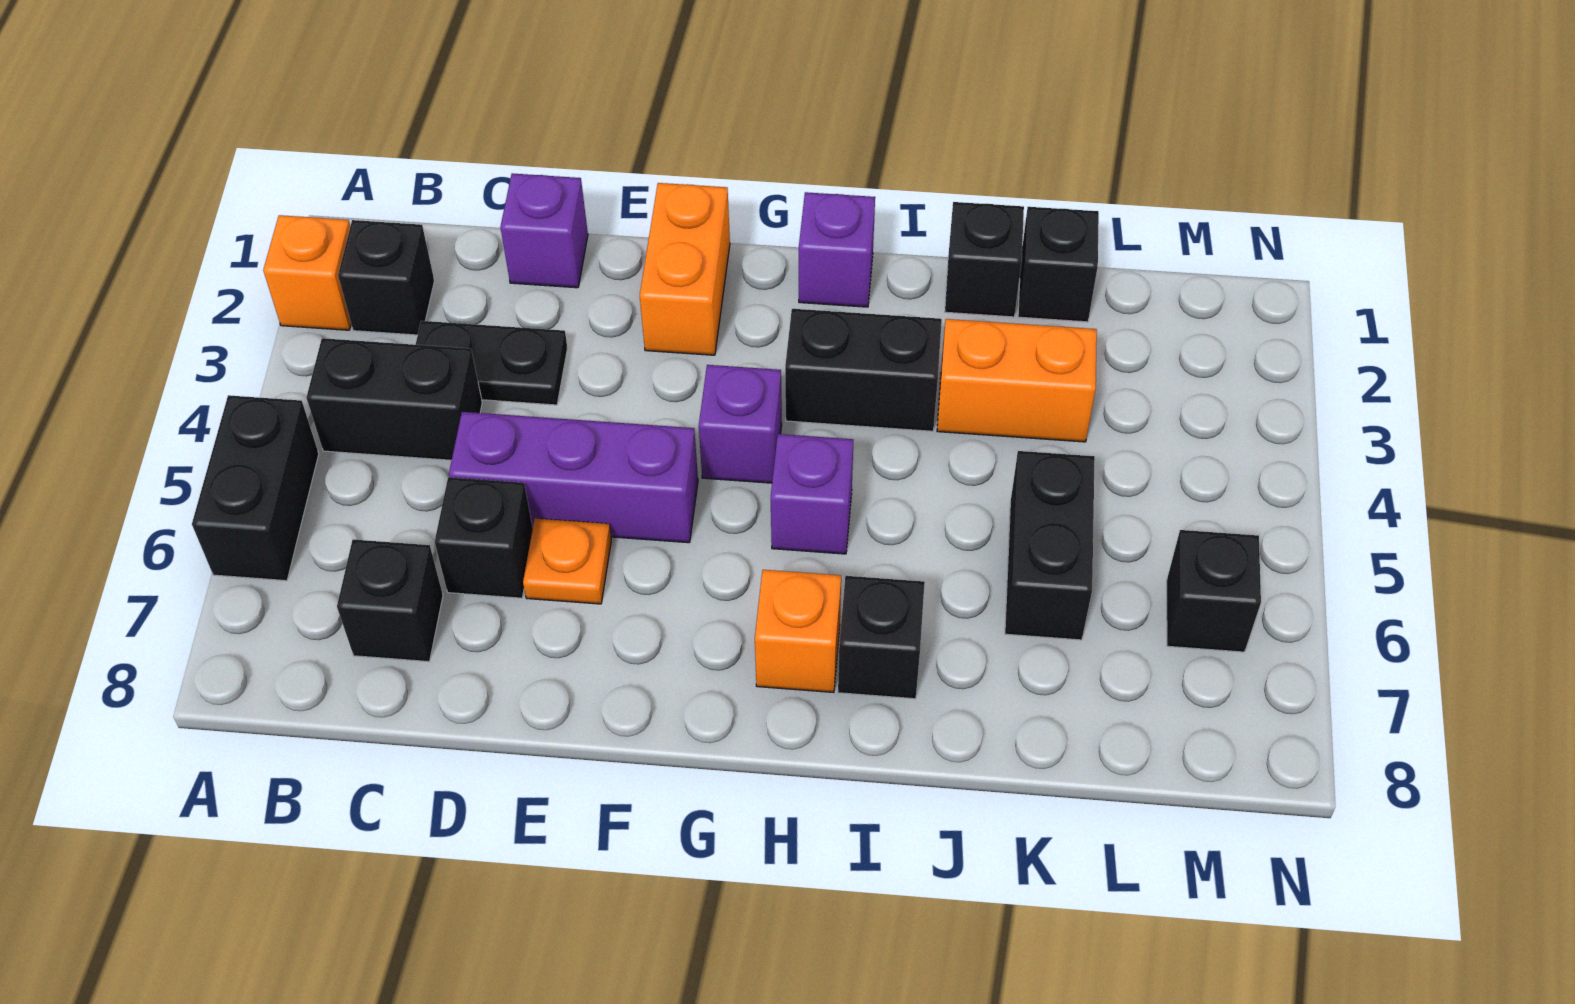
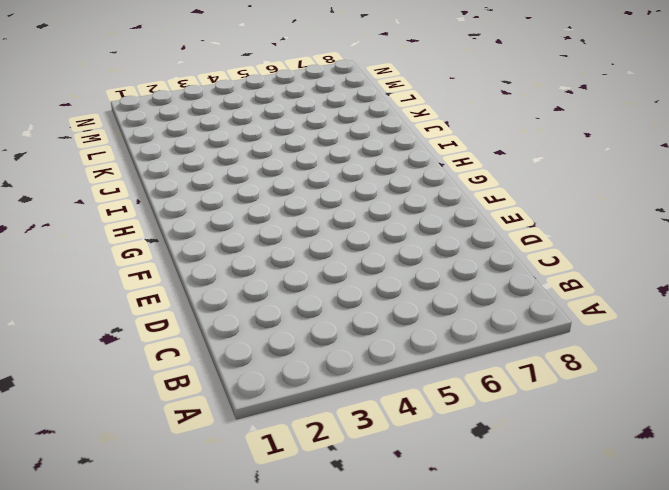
none -> orange 1x1 brick [263,215,351,330]
none -> black 1x2 brick [192,395,319,581]
none -> black 1x1 brick [338,220,434,335]

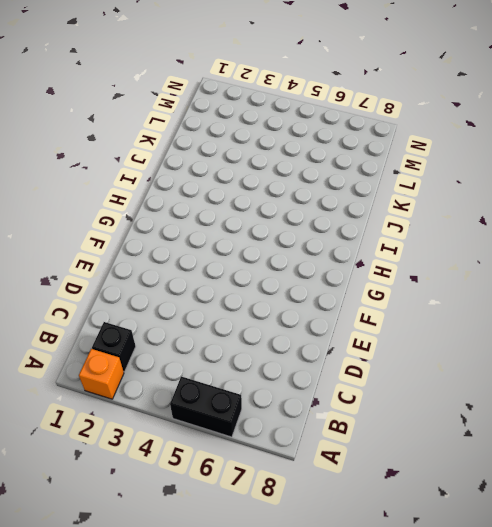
none -> black 1x2 brick [306,338,482,460]
none -> black 1x2 plate [416,321,567,405]
none -> black 1x1 brick [337,539,443,662]

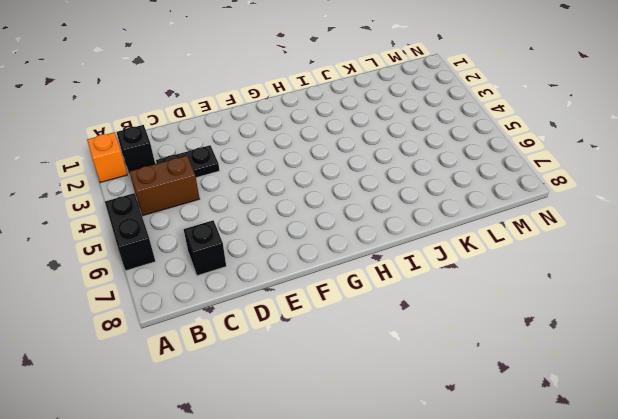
brown 1x2 brick [129,156,200,216] -> black 1x2 brick [306,338,482,460]
none -> purple 1x1 brick [500,173,588,288]
none -> purple 1x3 brick [449,412,698,543]
none -> black 1x1 brick [435,477,533,598]

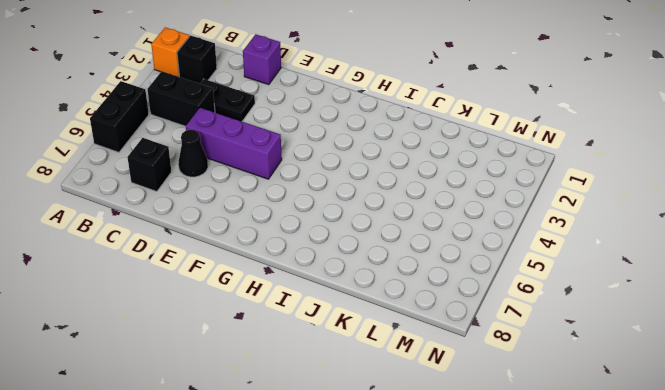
black 1x1 cone [178,130,208,177] -> black 1x1 brick [435,477,533,598]
none -> orange 1x1 plate [523,518,611,604]
none -> orange 1x2 brick [640,183,730,355]
none -> purple 1x1 brick [699,365,782,483]

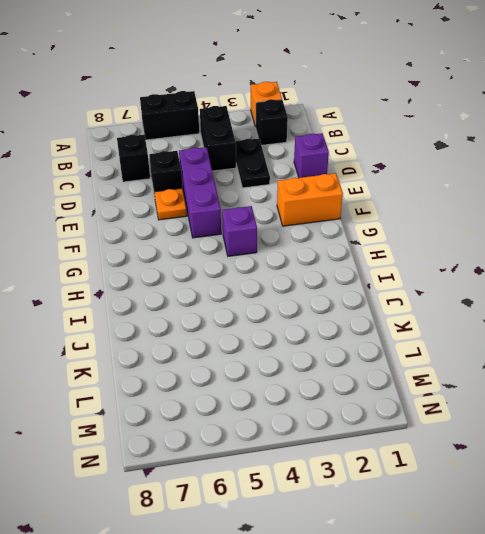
none -> purple 1x1 brick [799,192,875,307]
none -> black 1x2 brick [785,309,942,431]
none -> purple 1x1 brick [771,434,853,554]

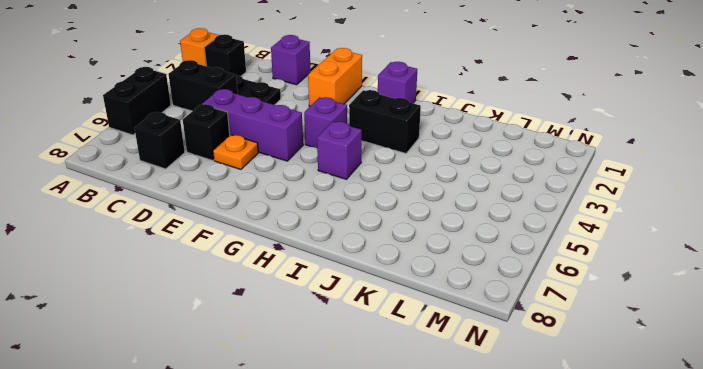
none -> orange 1x1 brick [755,570,841,692]
none -> black 1x1 brick [838,576,925,699]
none -> black 1x1 brick [945,202,1024,317]

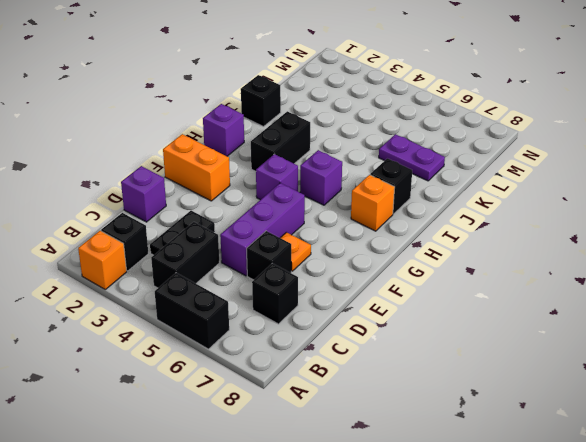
purple 1x2 plate [379,134,445,181] -> black 1x2 brick [1005,451,1095,640]
none -> orange 1x2 brick [937,319,1097,442]
none -> black 1x1 brick [1018,207,1099,322]
none -> black 1x1 brick [1167,530,1261,652]

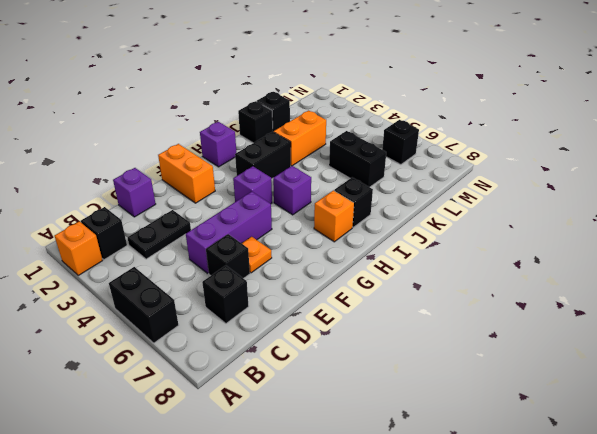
none -> black 1x2 brick [306,338,482,460]

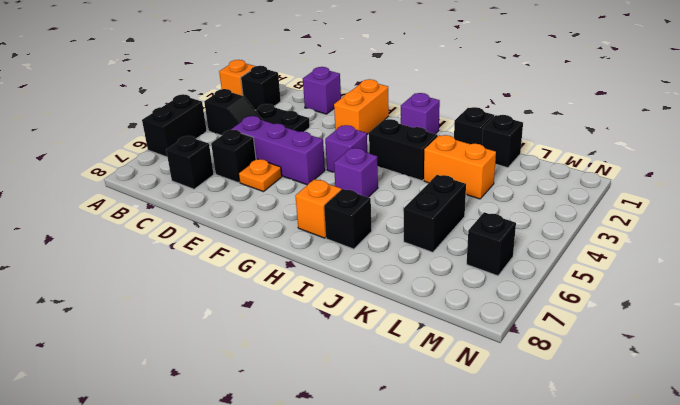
black 1x2 slope [204,89,263,135] -> black 1x2 brick [306,338,482,460]

